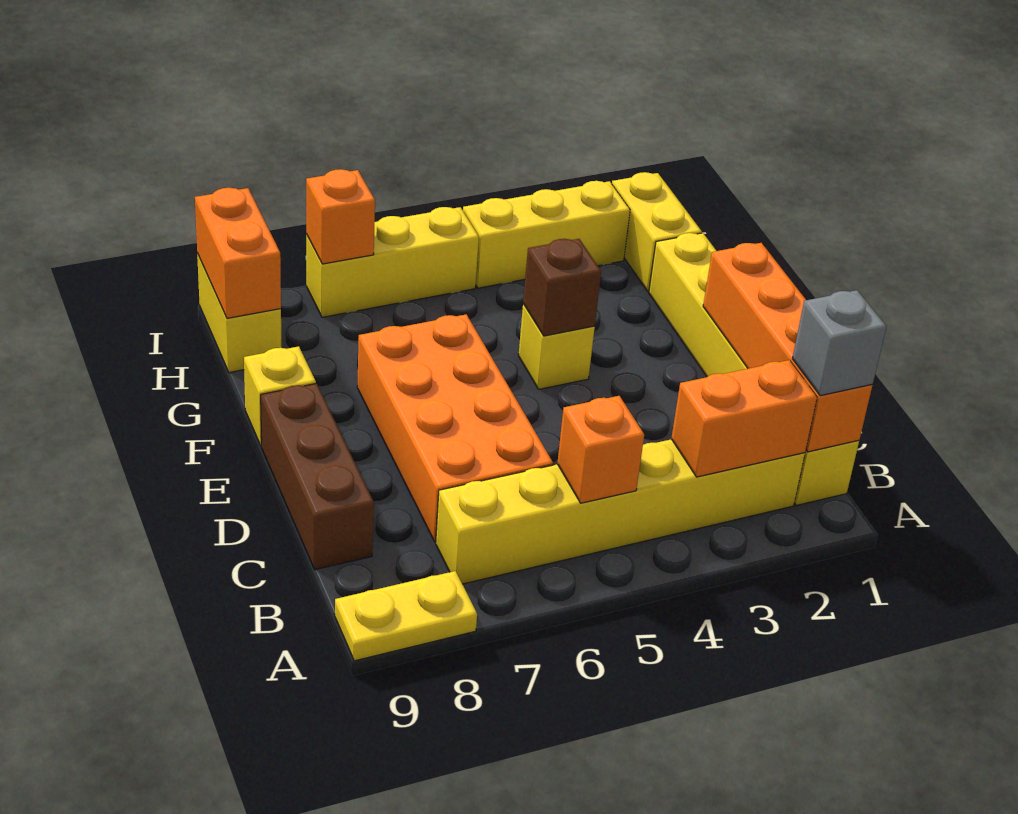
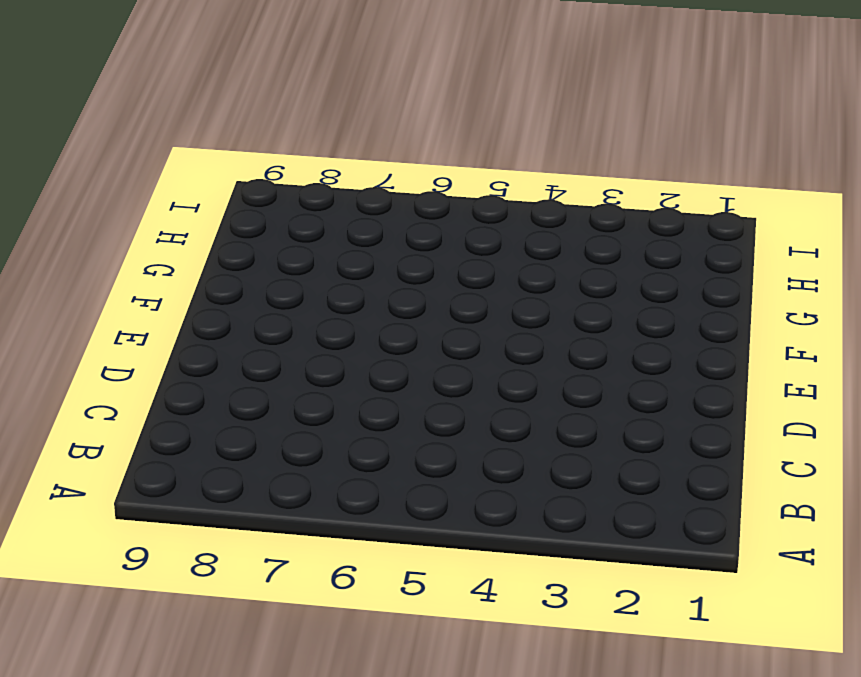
none -> yellow 1x2 plate [335,571,477,661]
none -> yellow 1x6 brick [649,233,859,505]
none -> yellow 1x6 brick [436,439,805,584]

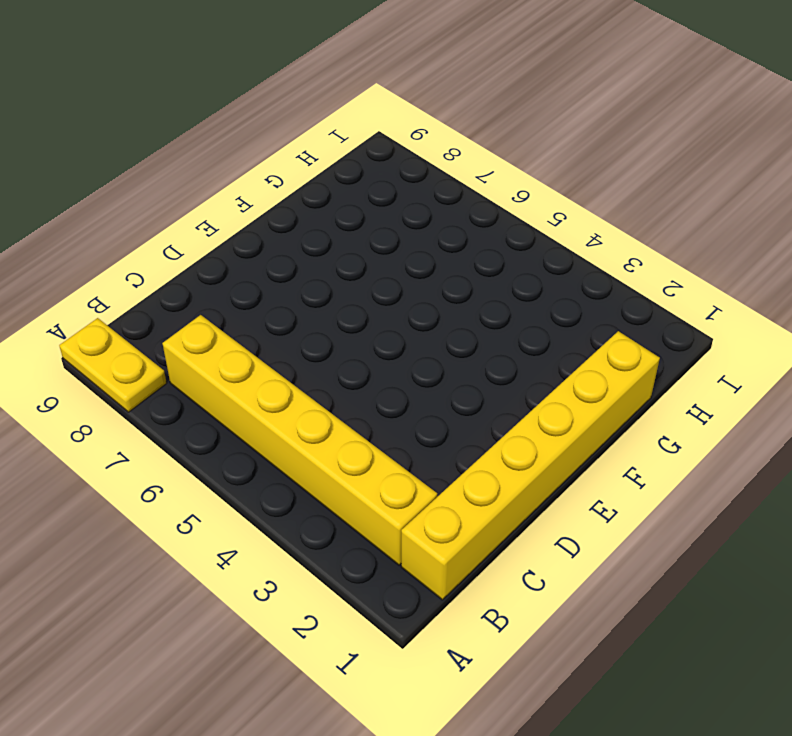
none -> orange 2x4 brick [357,314,553,542]
none -> brown 1x3 brick [261,384,374,569]
none -> yellow 1x1 brick [518,304,595,389]

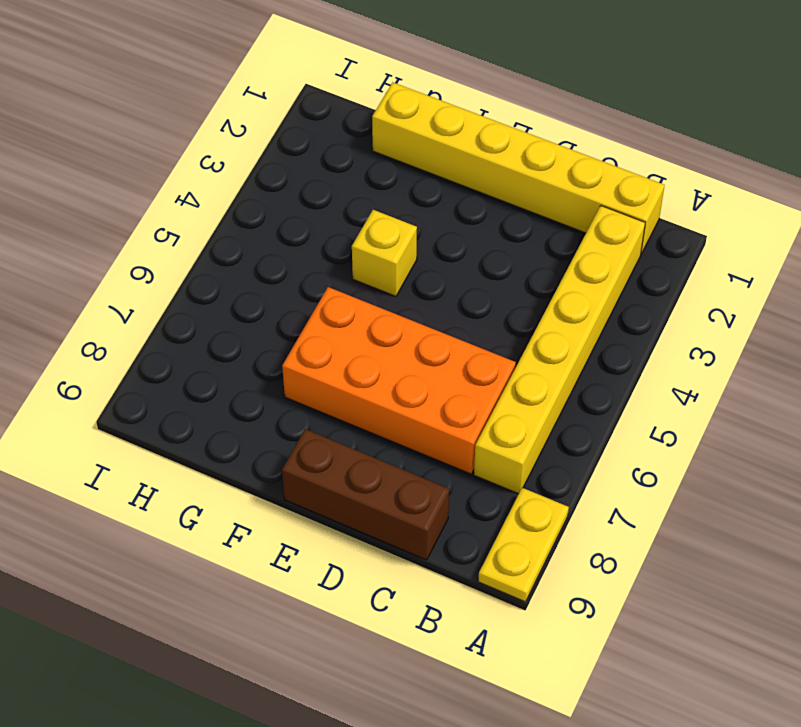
none -> yellow 1x1 brick [244,346,316,447]
none -> yellow 1x2 brick [612,172,702,292]
none -> yellow 1x2 brick [197,254,281,372]

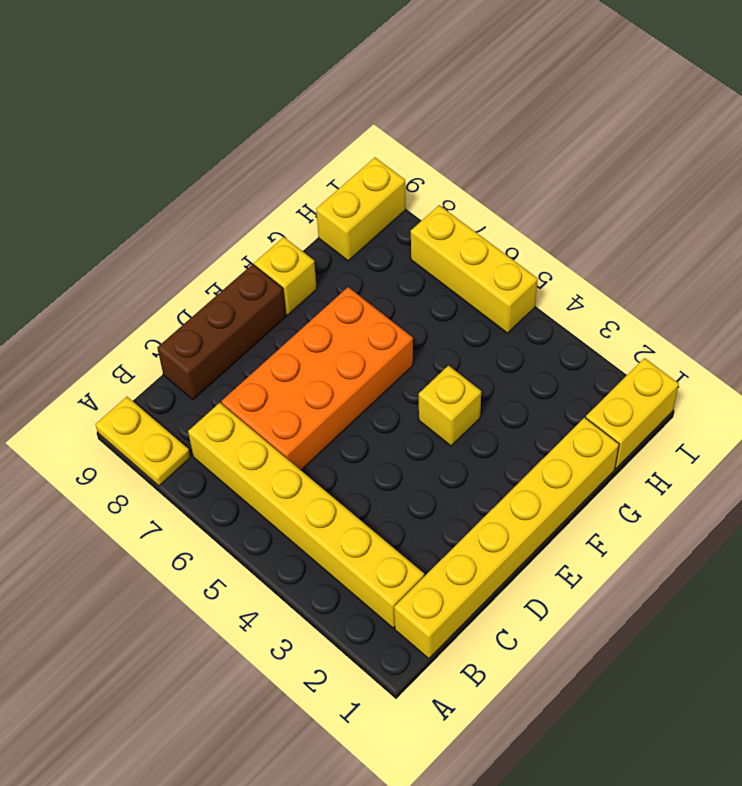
none -> yellow 1x3 brick [463,181,630,288]
none -> orange 1x4 brick [703,243,872,452]
none -> orange 1x2 brick [671,360,817,477]

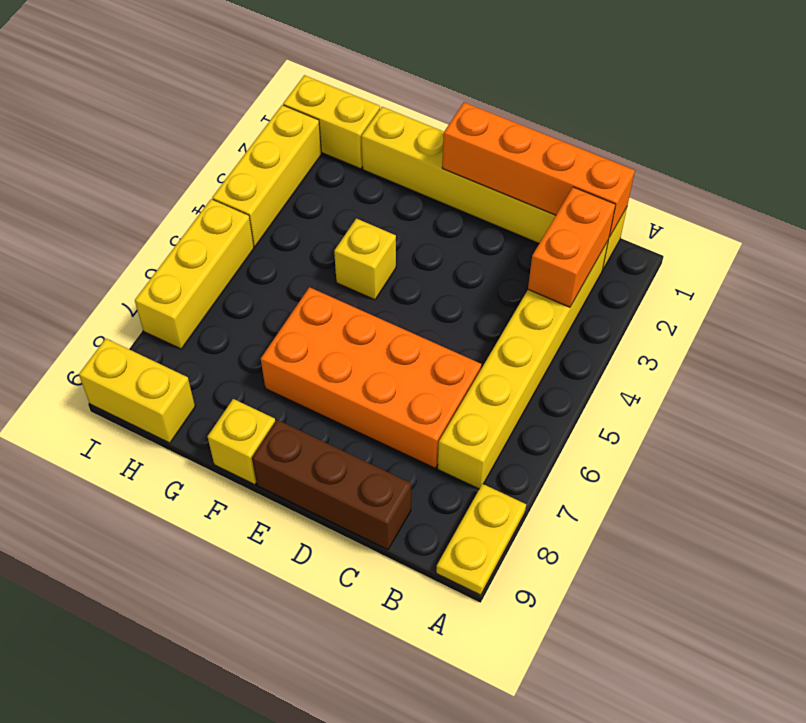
none -> orange 1x1 brick [557,396,644,503]
none -> brown 1x1 brick [523,239,601,336]
none -> orange 1x2 brick [195,188,281,318]

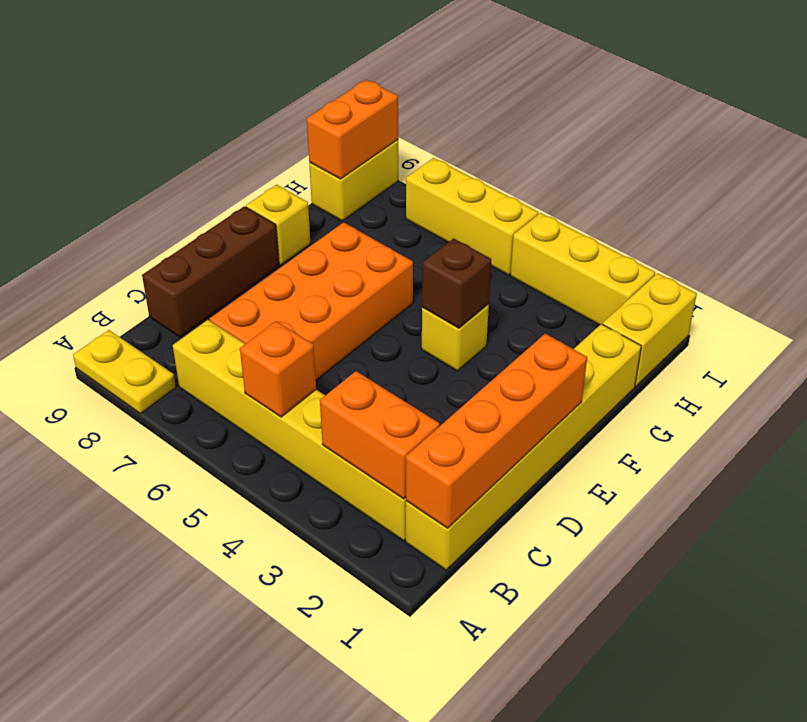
none -> orange 1x1 brick [306,169,375,264]
none -> grey 1x1 brick [792,290,886,396]

